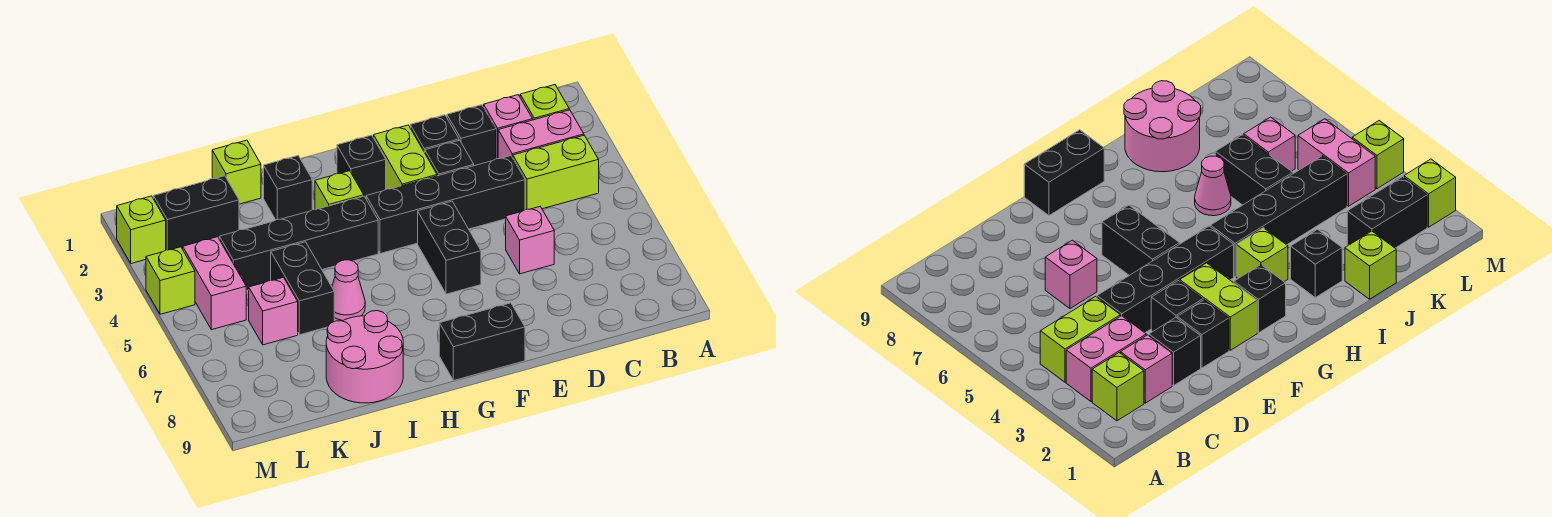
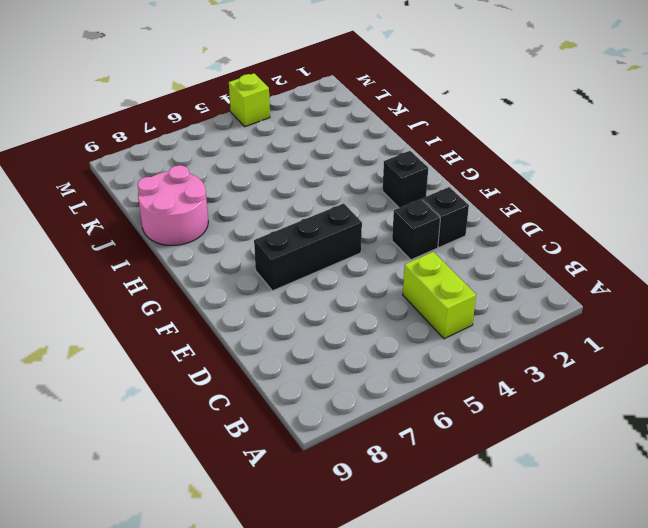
black 1x3 brick [254,203,362,291] -> black 1x2 brick [418,201,481,294]
none -> lime 1x1 brick [520,85,569,120]
none -> pink 1x2 brick [498,110,584,159]
none -> pink 1x1 brick [484,95,533,159]

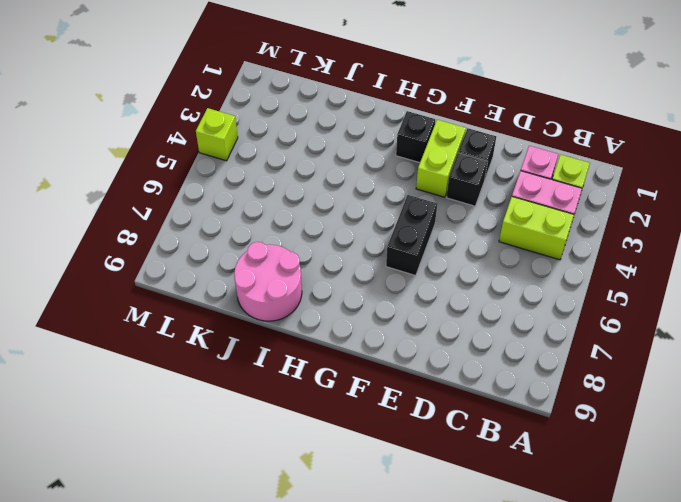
none -> black 1x1 brick [447,105,496,166]
none -> black 1x4 brick [366,156,525,254]
none -> pink 1x1 brick [506,207,554,274]

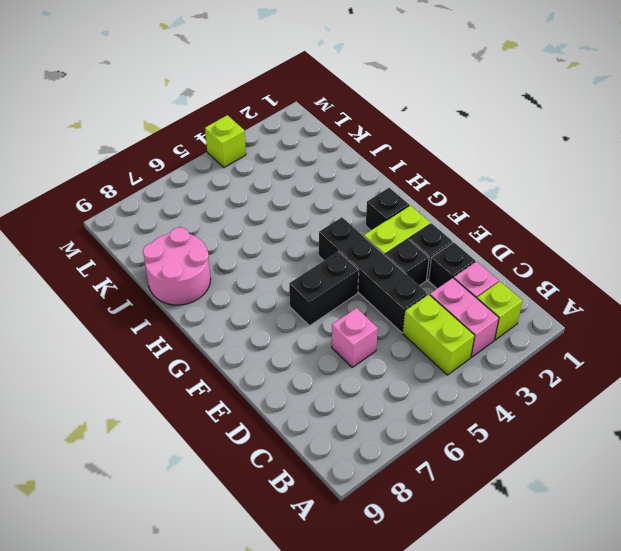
none -> black 1x2 brick [439,303,525,381]
none -> lime 1x1 brick [315,171,364,209]
none -> black 1x4 brick [219,196,378,291]

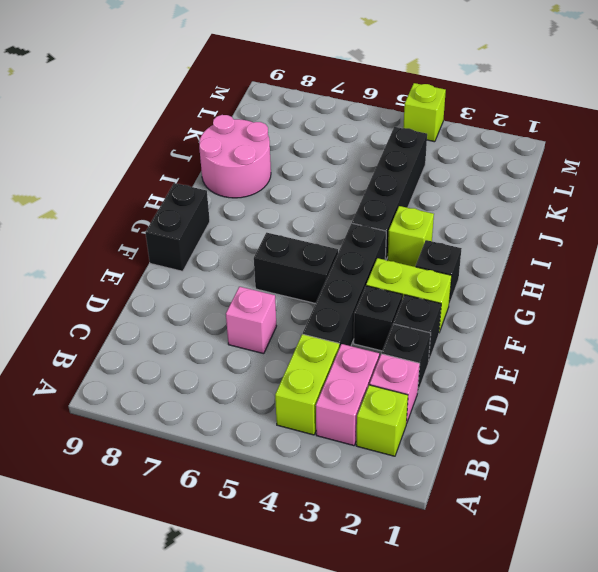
none -> black 1x1 brick [264,156,312,220]
none -> pink 1x1 cone [332,260,365,320]
none -> lime 1x1 brick [212,140,261,204]

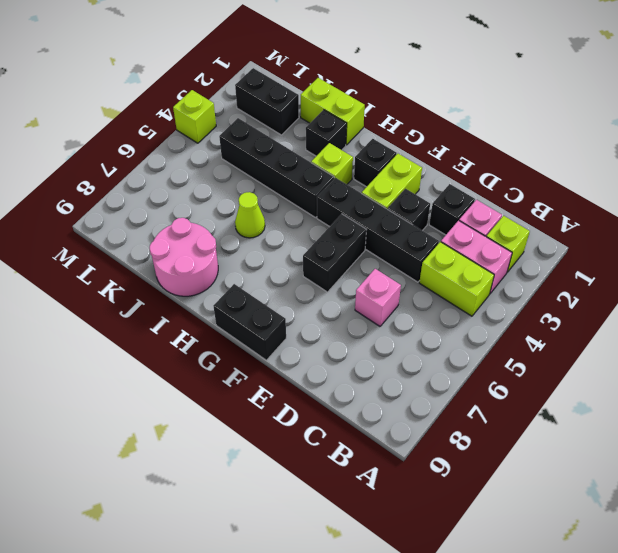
lime 1x2 brick [301,78,365,145] -> lime 1x1 brick [212,140,261,204]
lime 1x1 cone [235,192,265,238] -> pink 1x1 cone [332,260,365,320]
none -> black 1x1 brick [410,115,459,153]
none -> black 1x2 brick [271,242,334,335]
none -> pink 1x1 brick [249,277,298,345]

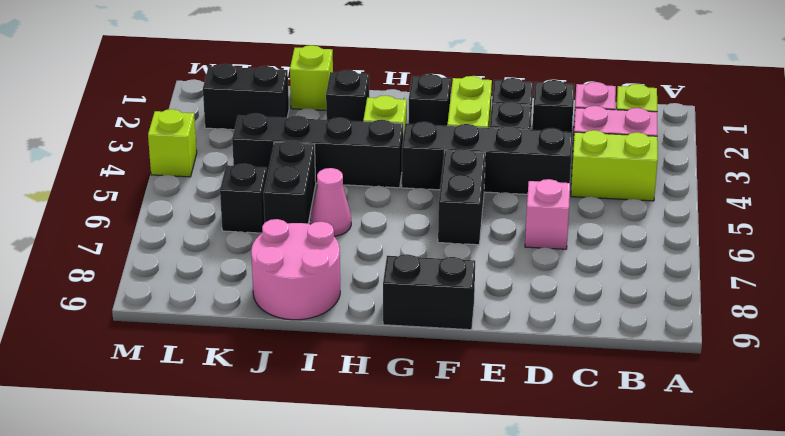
black 1x1 brick [220,164,267,233] -> pink 1x1 brick [249,277,298,345]
none -> pink 1x2 brick [183,237,246,330]
none -> lime 1x1 brick [117,196,166,263]

